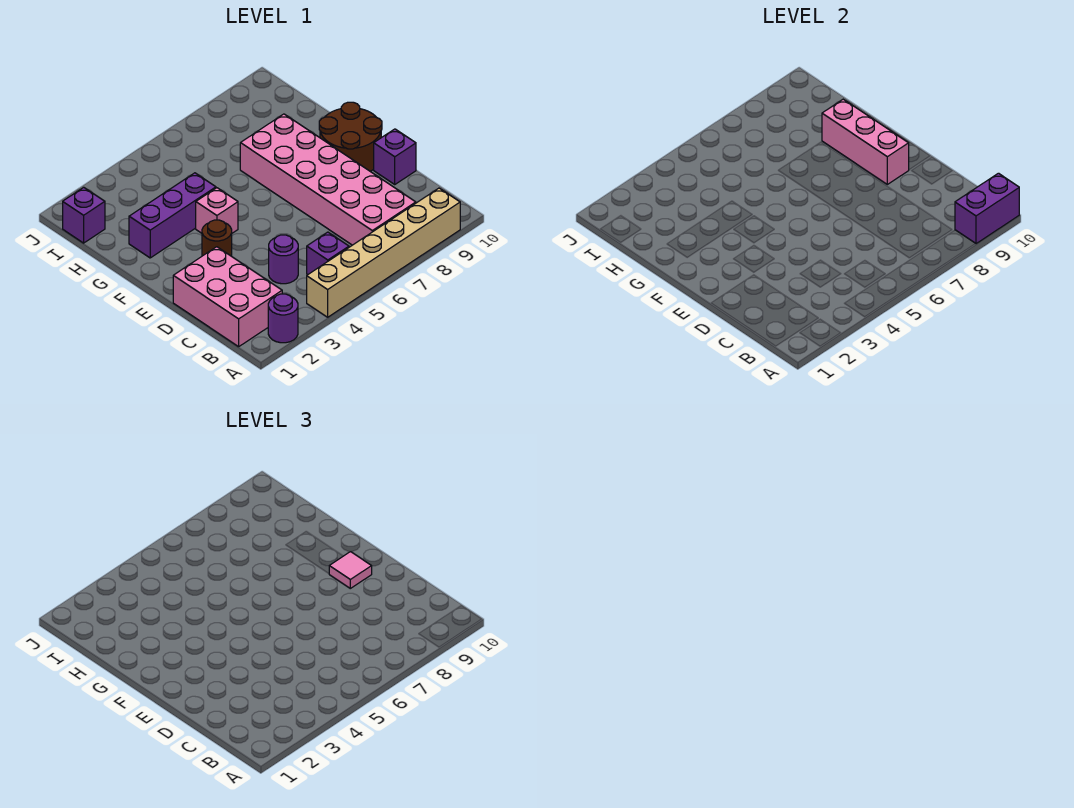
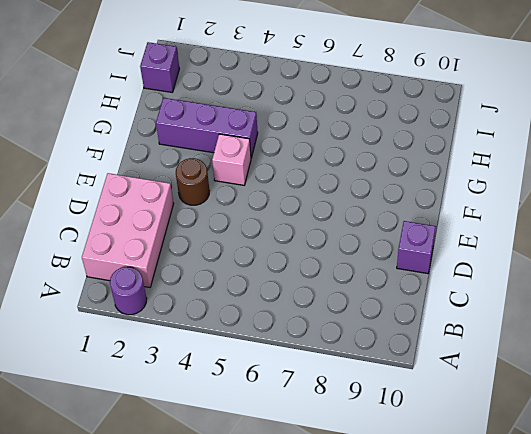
none -> tan 1x6 brick [307,188,460,317]
none -> purple 1x1 brick [307,232,349,274]
none -> pink 2x6 brick [240,114,416,245]

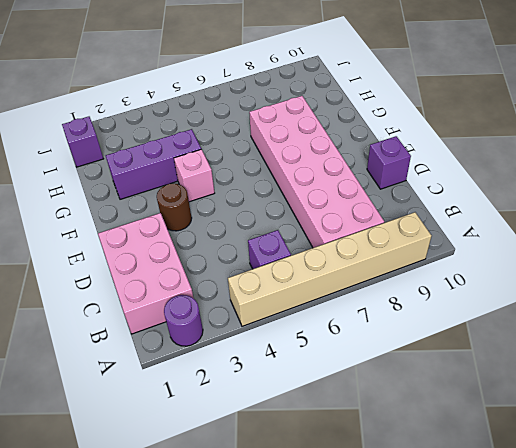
none -> purple 1x1 round brick [269,235,298,284]
none -> brown 2x2 round brick [319,102,382,171]
none -> purple 1x2 brick [955,173,1019,244]

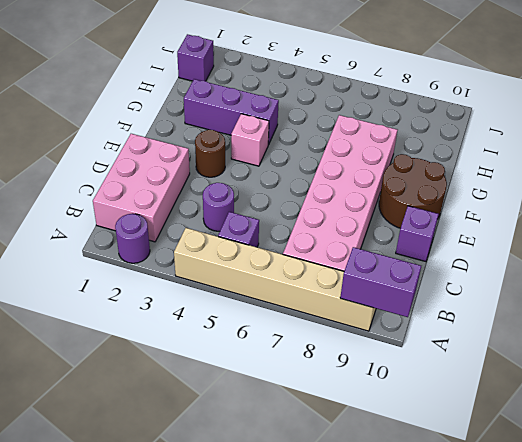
none -> pink 1x3 brick [822,99,909,184]
none -> pink 1x1 tile [329,552,372,588]

